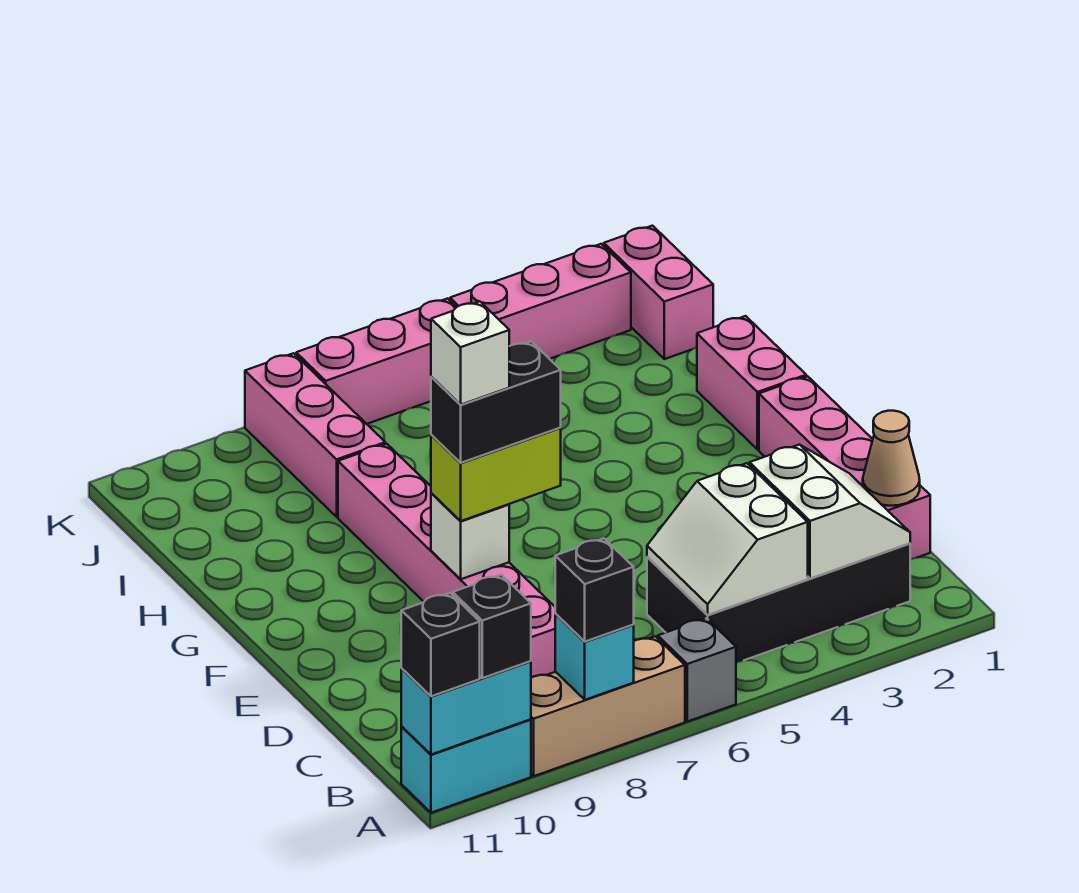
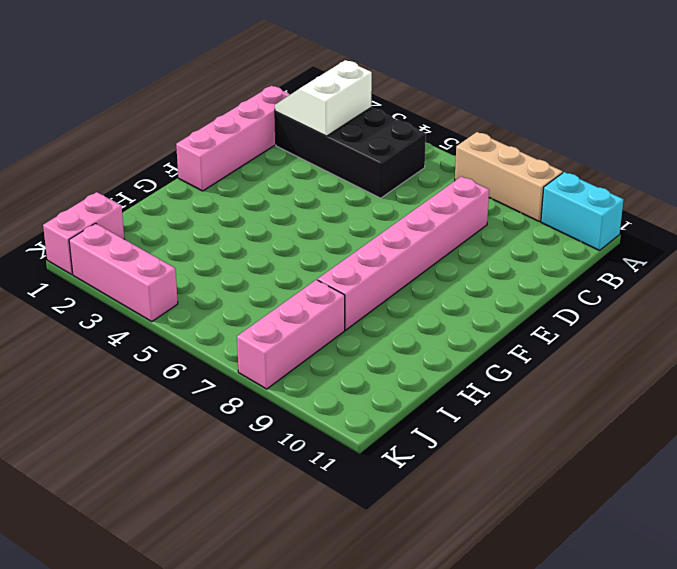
none -> grey 1x1 brick [658,618,736,722]
none -> pink 1x2 brick [697,316,806,450]
none -> pink 1x3 brick [296,299,456,424]

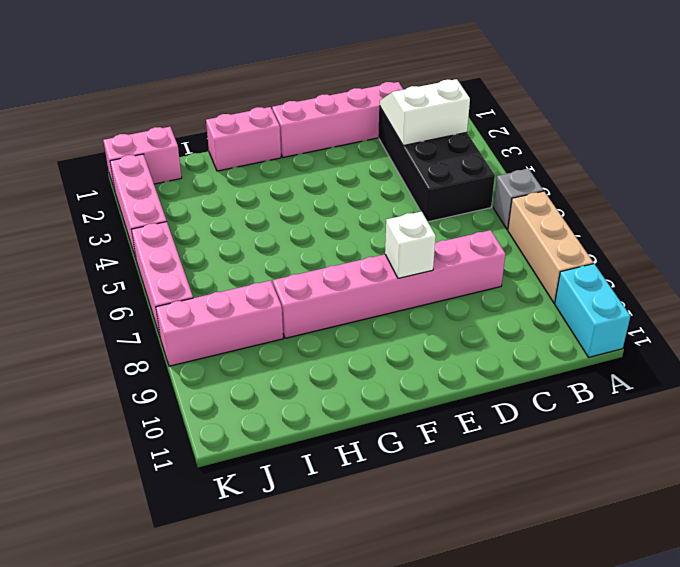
none -> cyan 1x1 brick [555,614,634,700]
none -> cyan 1x2 brick [401,661,531,755]
none -> white 2x2 slope [647,463,808,615]

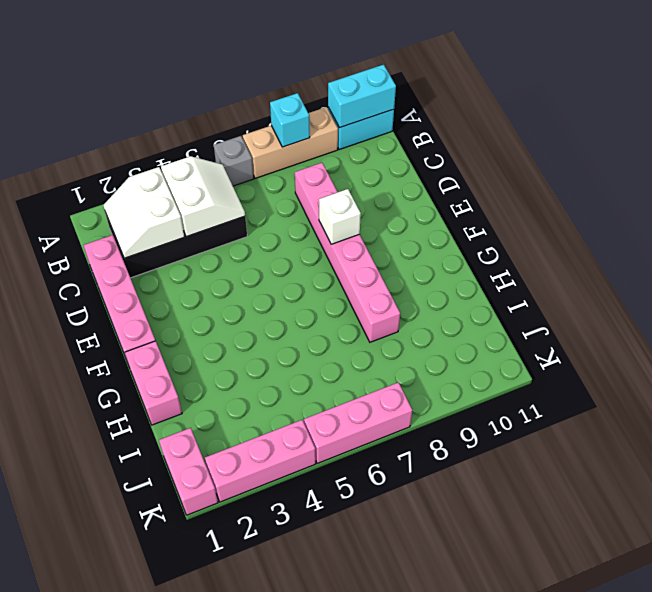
none -> pink 1x3 brick [245,353,385,517]
none -> tan 1x1 cone [863,411,920,506]
none -> black 1x1 brick [555,538,634,642]

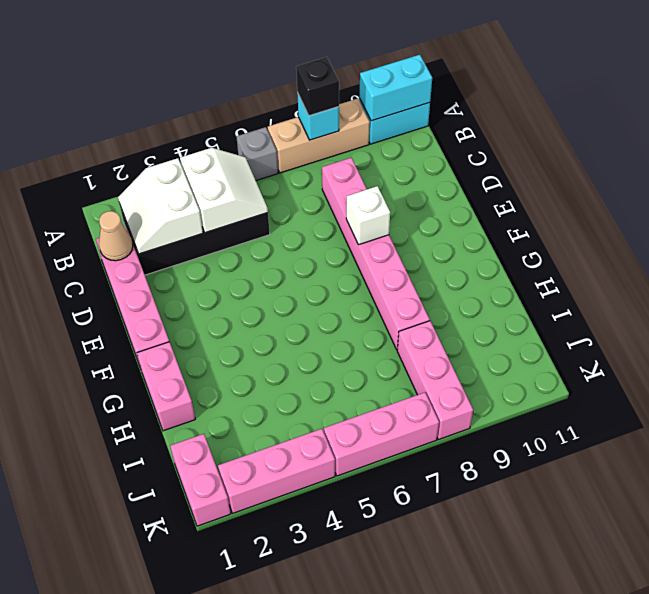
none -> black 1x1 brick [453,575,531,678]
none -> black 1x1 brick [401,593,480,696]
none -> lime 1x2 brick [431,428,561,521]

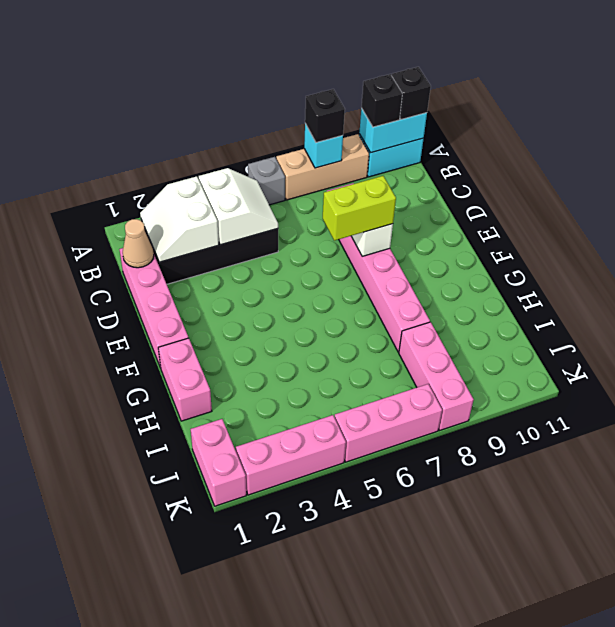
none -> black 1x2 brick [431,341,561,463]
none -> white 1x1 brick [431,301,509,405]

